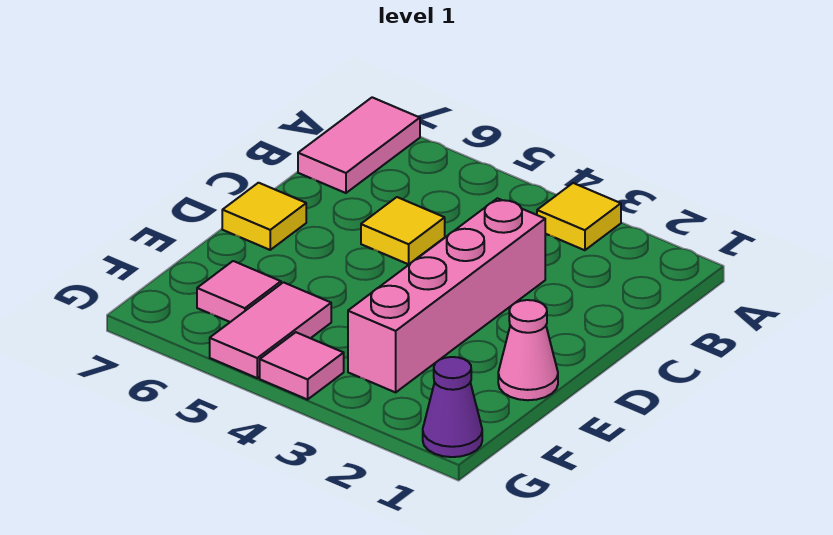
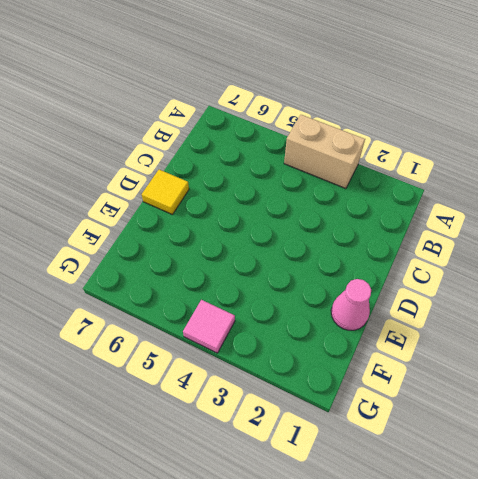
tan 1x2 brick [284,115,365,189] -> yellow 1x1 tile [537,183,621,250]
none -> pink 1x2 tile [298,97,420,193]
none -> pink 1x4 brick [348,198,545,392]

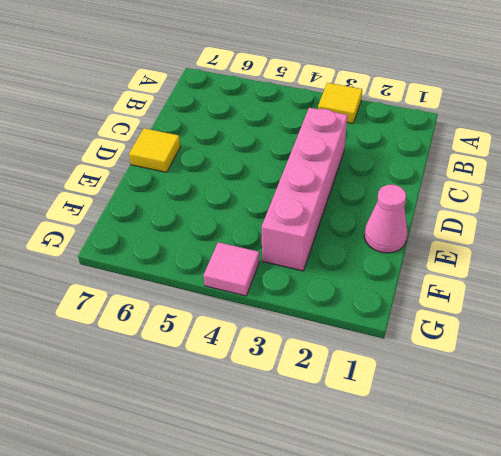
none -> pink 1x2 tile [298,97,420,193]
none -> yellow 1x1 tile [361,197,445,264]

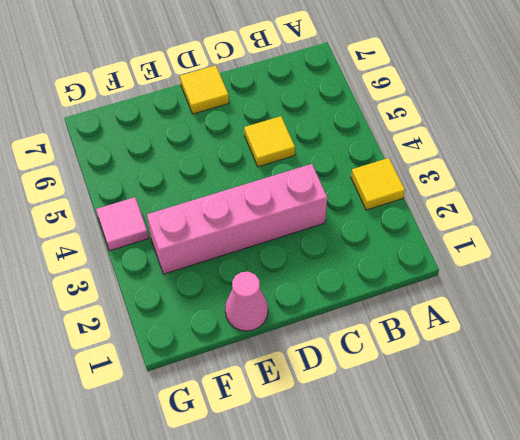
none -> pink 1x2 tile [298,97,420,193]
none -> pink 1x2 tile [210,282,331,378]

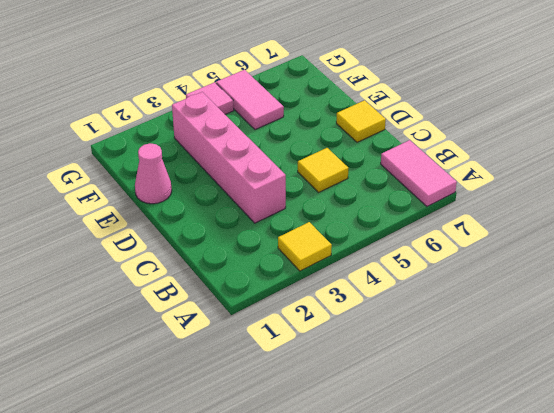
none -> pink 1x1 tile [197,261,281,322]
none -> purple 1x1 cone [423,357,482,457]

